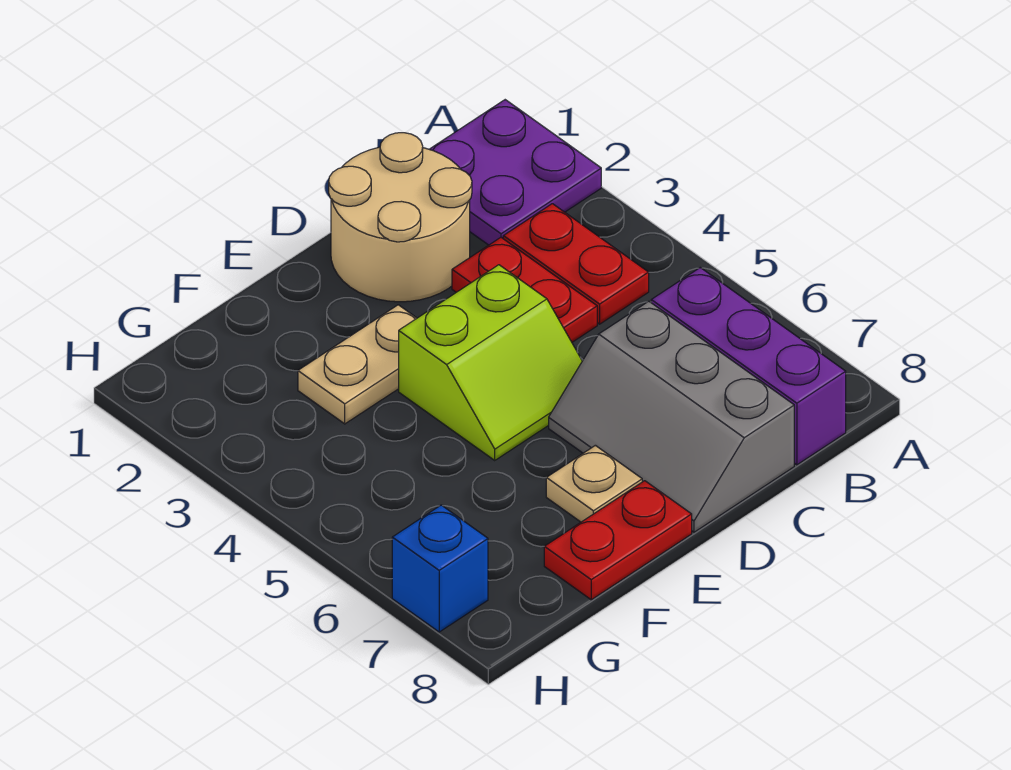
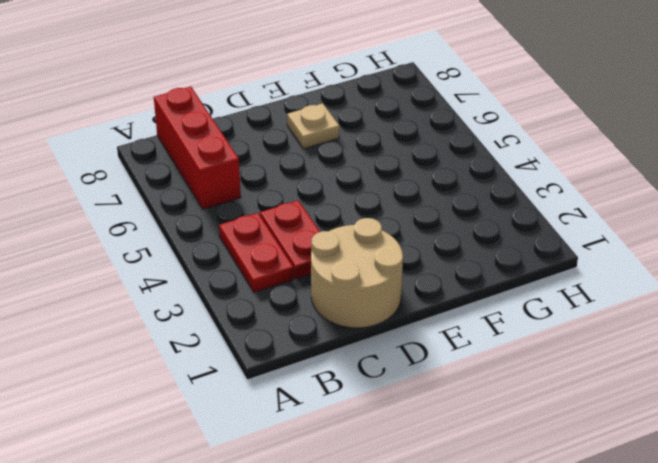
red 1x3 brick [154,87,241,209] -> purple 1x3 brick [651,268,846,465]
none -> purple 2x2 plate [429,100,601,245]
none -> grey 2x3 slope [549,301,794,532]

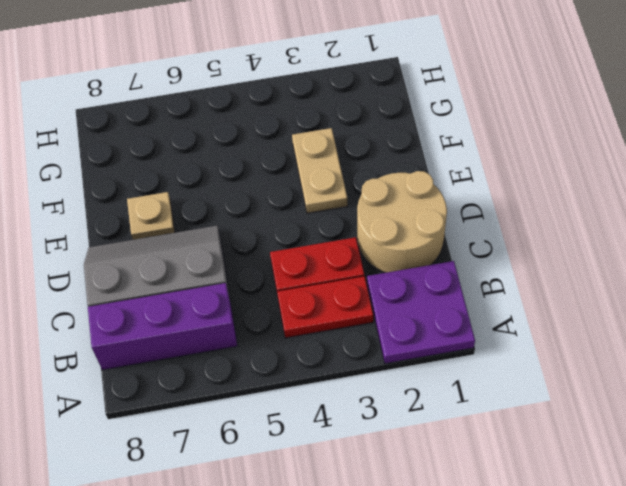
none -> lime 2x2 slope [399,265,582,460]
none -> red 1x2 plate [544,481,692,600]

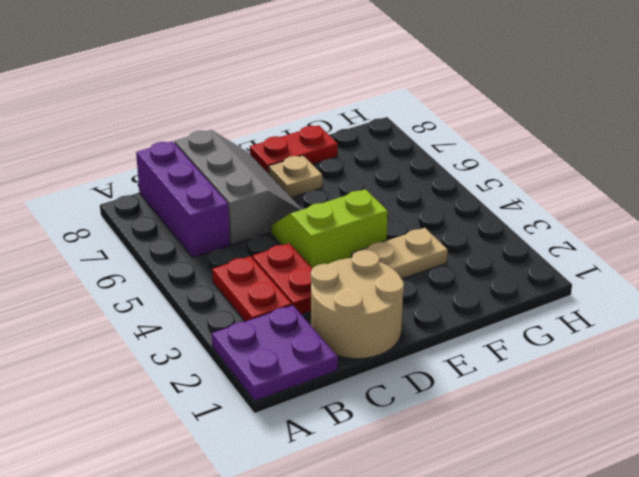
none -> blue 1x1 brick [392,505,488,632]

